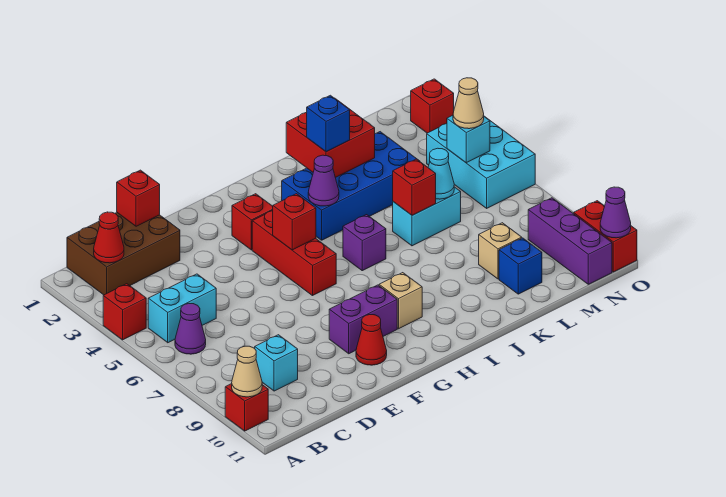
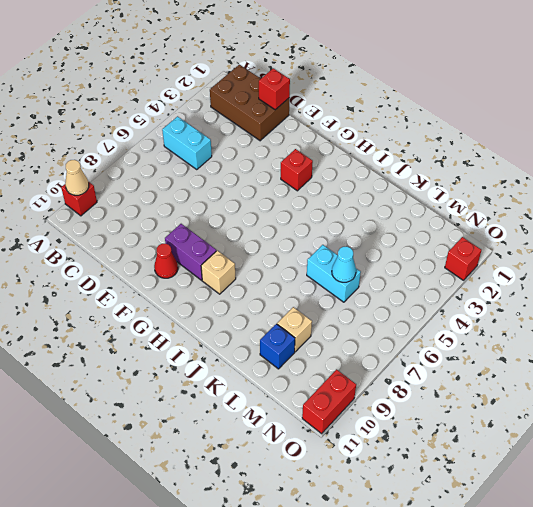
none -> red 1x1 brick [103,284,146,340]
none -> purple 1x1 cone [175,304,206,354]
none -> cyan 1x1 brick [255,335,298,391]
none -> red 1x3 brick [252,211,336,296]

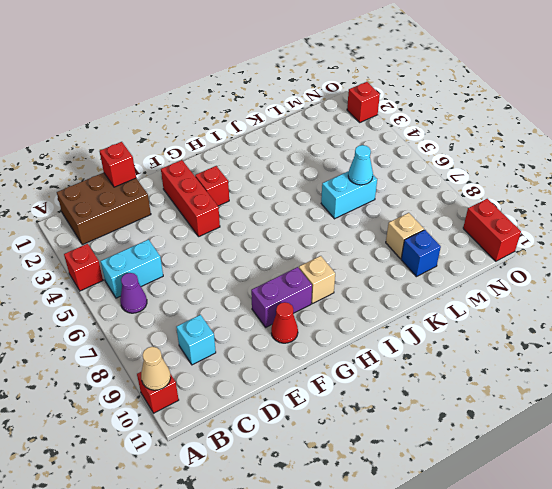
red 1x3 brick [161,160,220,236] -> red 1x3 brick moved to [252,211,336,296]
none -> blue 2x4 brick [282,132,419,240]
none -> purple 1x1 brick [343,215,386,271]
none -> cyan 2x3 brick [427,116,535,208]
none -> purple 1x3 brick [528,198,612,284]

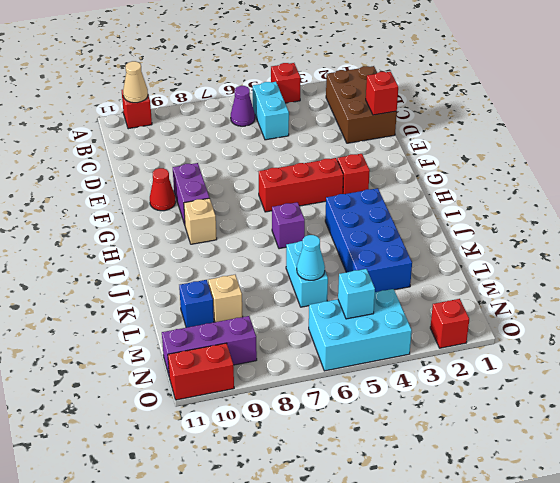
none -> cyan 1x1 brick [255,335,298,391]
none -> red 1x1 cone [94,212,124,263]
none -> red 1x1 brick [273,194,316,250]
none -> purple 1x1 cone [308,155,339,206]

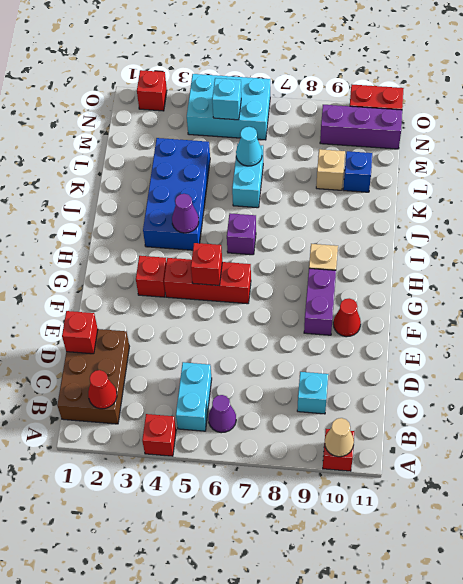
none -> red 2x2 brick [286,99,375,178]
none -> red 1x1 brick [393,159,436,215]
none -> purple 1x1 cone [600,187,631,238]
none -> blue 1x1 brick [306,95,350,152]

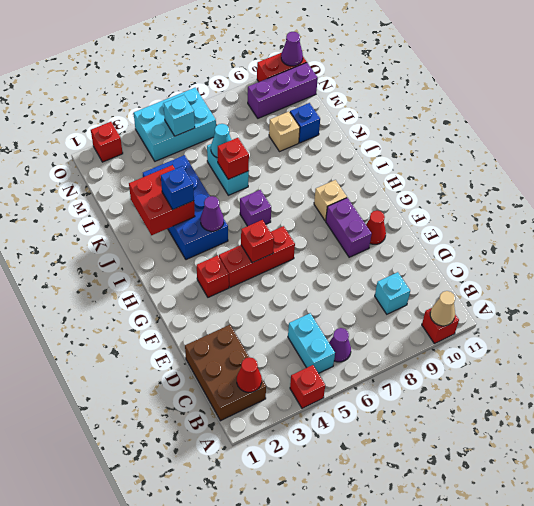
none -> red 1x1 brick [117,170,160,226]
none -> tan 1x1 cone [453,78,484,129]

